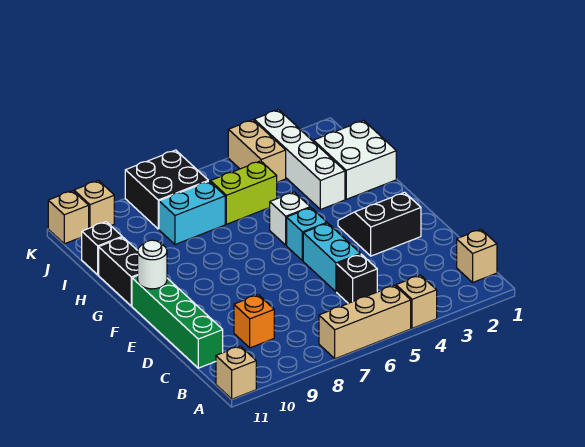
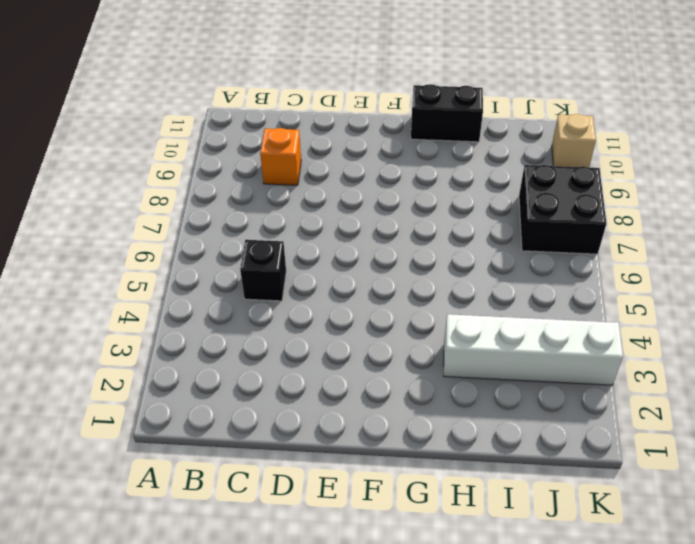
none -> tan 1x1 brick [396,275,437,328]
none -> tan 1x3 brick [319,285,411,359]
none -> tan 1x1 brick [216,346,256,399]

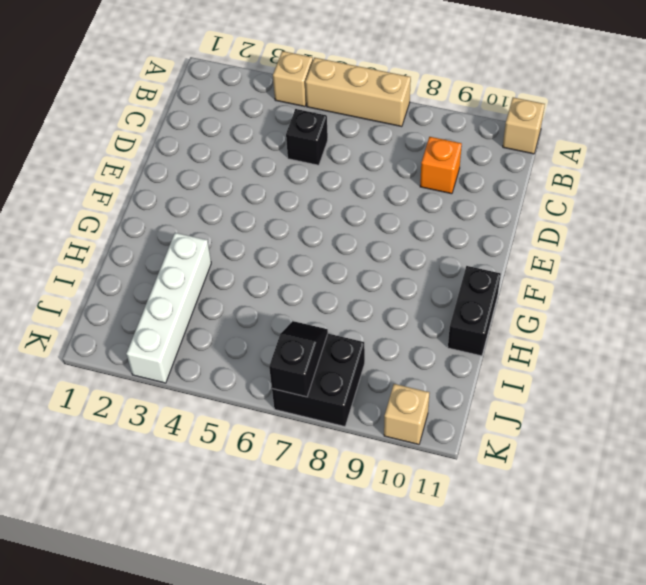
black 1x2 slope [269,321,328,397] -> none
none -> tan 1x1 brick [457,229,497,282]
none -> green 1x4 brick [132,276,223,368]
none -> cyan 1x2 brick [303,223,361,292]

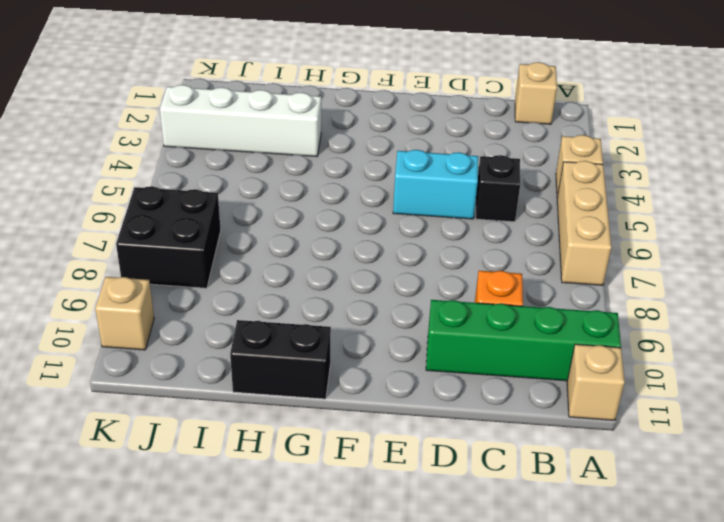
green 1x4 brick [426,300,621,381] -> green 1x4 brick moved to [132,276,223,368]
none -> black 2x2 slope [338,192,421,256]
none -> cyan 1x1 brick [287,208,327,261]
none -> white 1x1 brick [270,192,310,245]

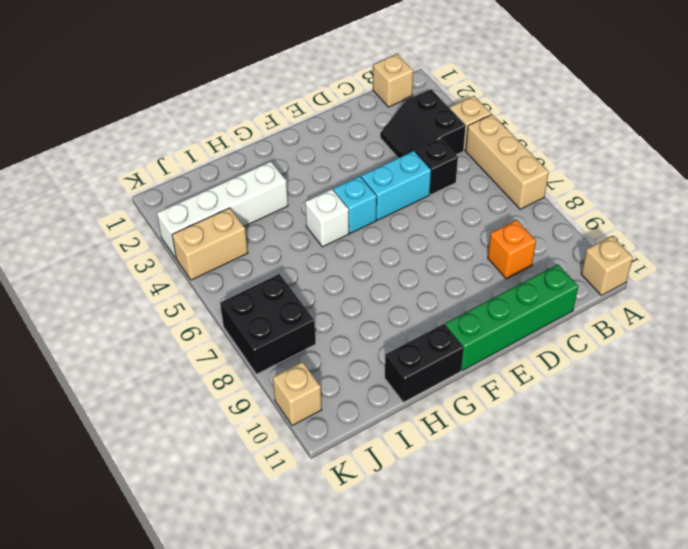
black 2x2 slope [380,89,466,158] -> black 2x2 slope moved to [338,192,421,256]
none -> white 2x2 brick [313,120,396,199]
none -> lime 1x2 brick [211,161,277,224]
none -> cyan 1x2 brick [159,181,225,245]

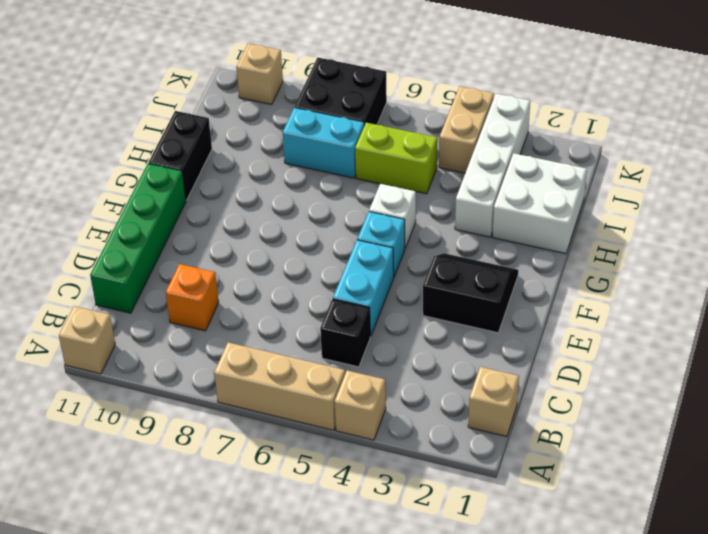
none -> black 1x1 brick [81,222,122,275]
none -> tan 1x1 brick [48,191,89,244]
none -> white 1x1 round brick [138,240,167,289]

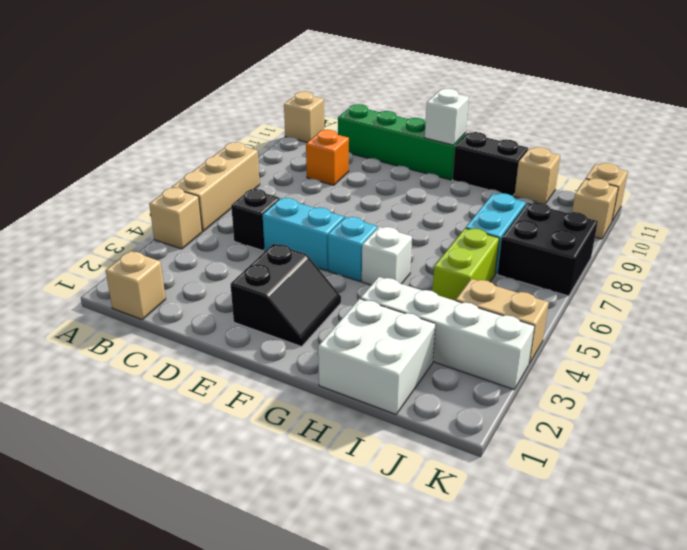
white 1x1 brick [425,89,469,145] -> white 1x1 round brick [138,240,167,289]
tan 1x1 brick [514,147,560,204] -> black 1x1 brick [81,222,122,275]

